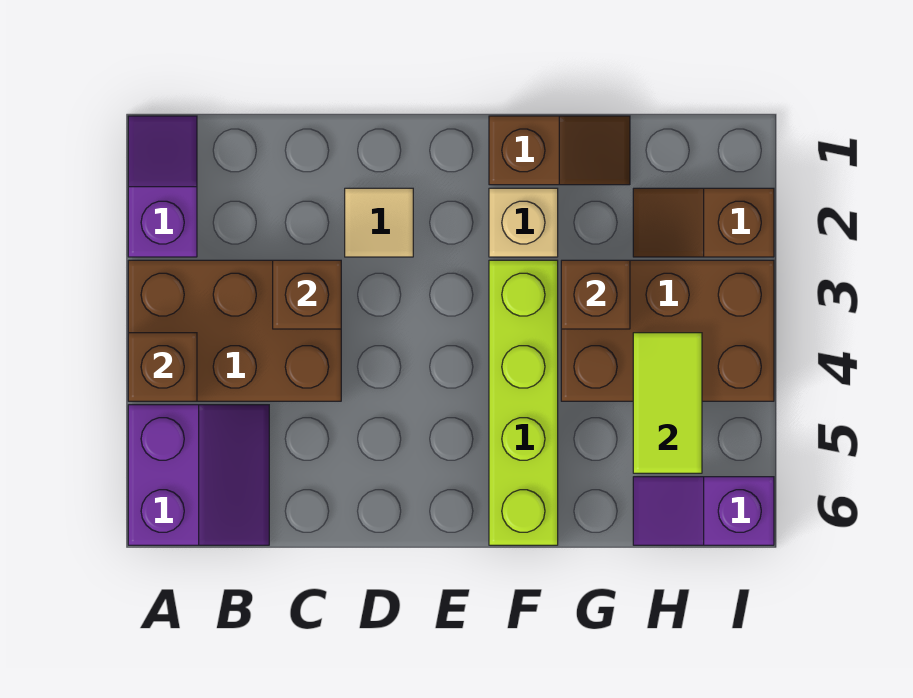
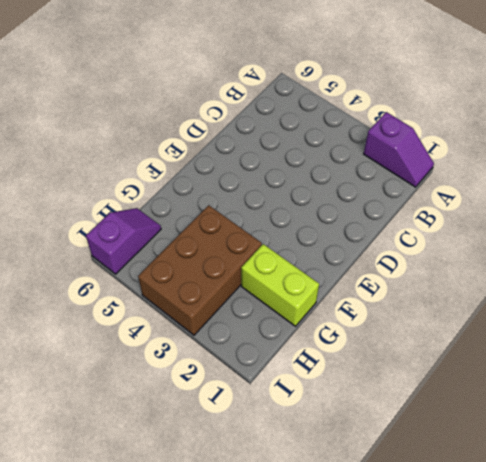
lime 1x2 brick [241,244,319,326] -> brown 1x2 slope [489,116,630,185]
none -> brown 2x3 brick [128,260,341,401]
none -> purple 2x2 slope [128,405,269,545]
none -> tan 1x1 tile [345,188,413,257]

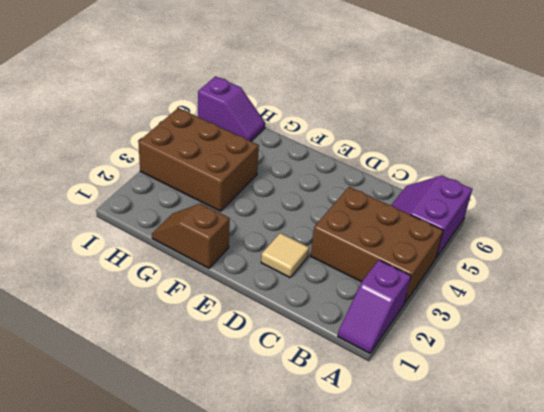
none -> tan 1x1 brick [489,188,558,257]
none -> lime 1x4 brick [489,260,558,545]
none -> brown 1x2 slope [633,188,774,257]

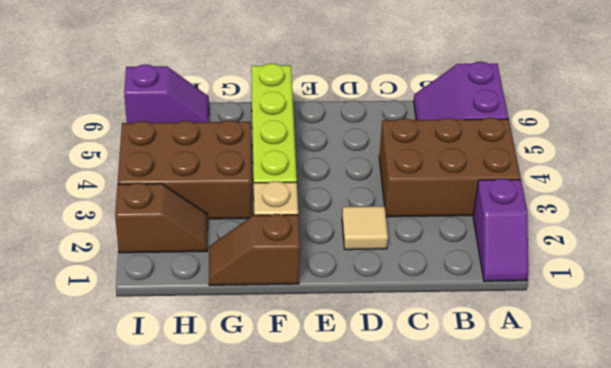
none -> brown 1x1 brick [128,333,197,401]
none -> brown 1x1 brick [273,260,341,329]
none -> brown 1x1 brick [561,260,630,329]

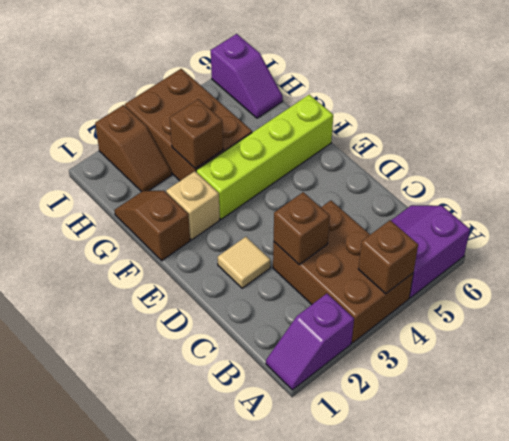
none -> lime 1x2 tile [633,333,702,473]

